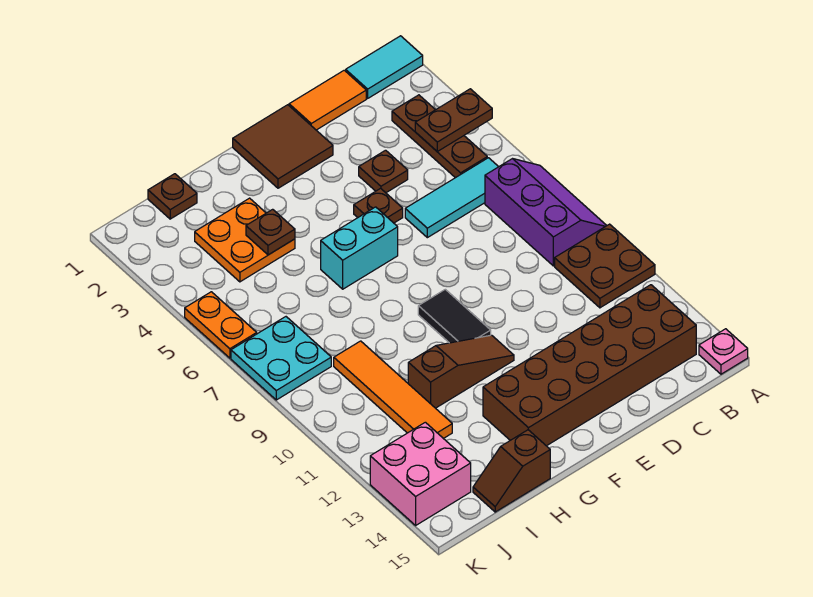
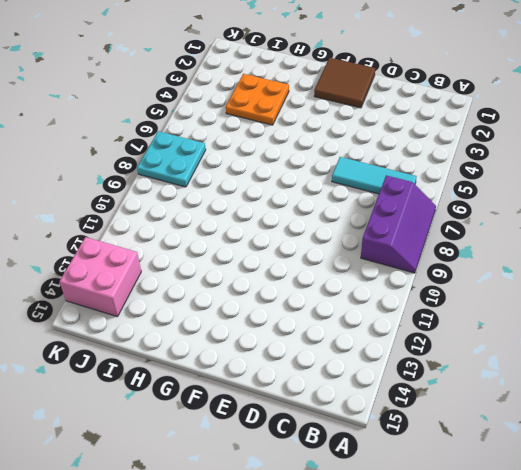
none -> cyan 1x2 tile [346,36,423,98]
none -> brown 2x2 plate [555,224,655,308]
none -> pink 1x1 plate [699,329,748,374]

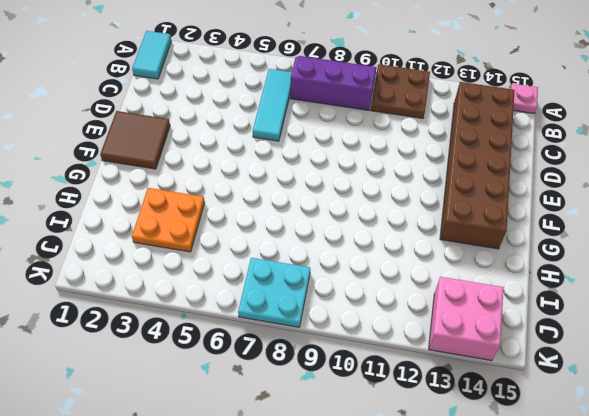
none -> brown 1x3 plate [392,95,487,178]
none -> orange 1x2 tile [289,70,366,130]
none -> brown 1x1 plate [359,150,408,193]

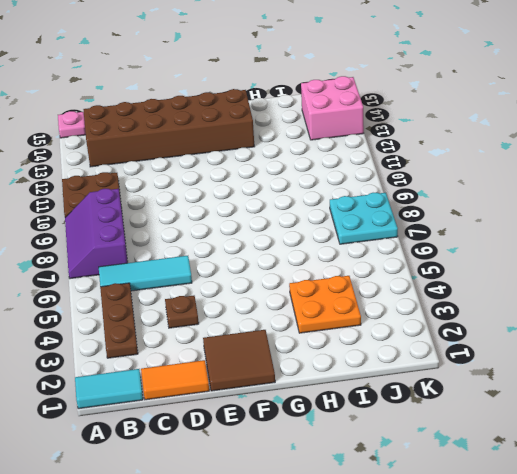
none -> brown 1x1 plate [354,188,403,223]
none -> cyan 1x2 brick [321,207,398,289]
none -> black 1x2 tile [418,289,491,343]

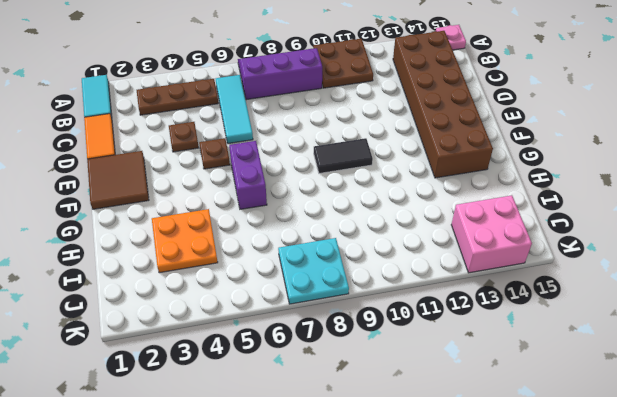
purple 1x2 brick [229,141,267,209] -> cyan 1x2 brick [321,207,398,289]
none -> brown 1x3 slope [408,335,514,408]
none -> brown 1x2 slope [473,430,550,512]
none -> brown 1x1 plate [148,174,197,219]

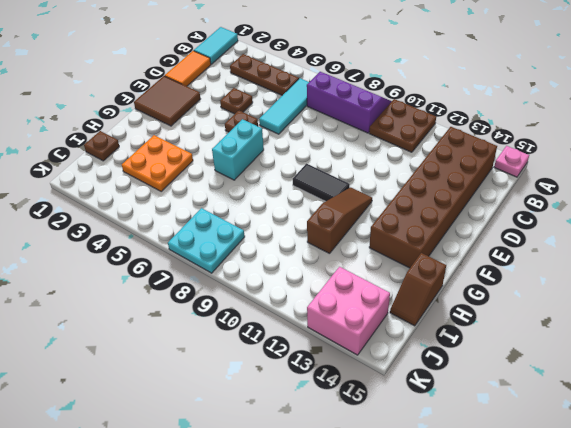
none -> orange 1x4 tile [334,341,452,439]
none -> orange 1x2 plate [185,292,257,358]
none -> brown 1x2 plate [415,89,492,151]

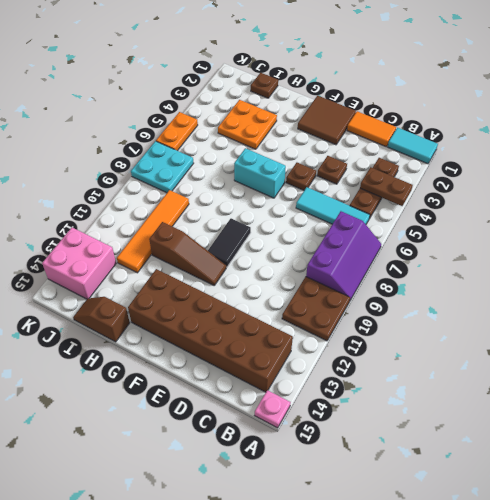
none -> brown 1x1 plate [246,209,295,255]

